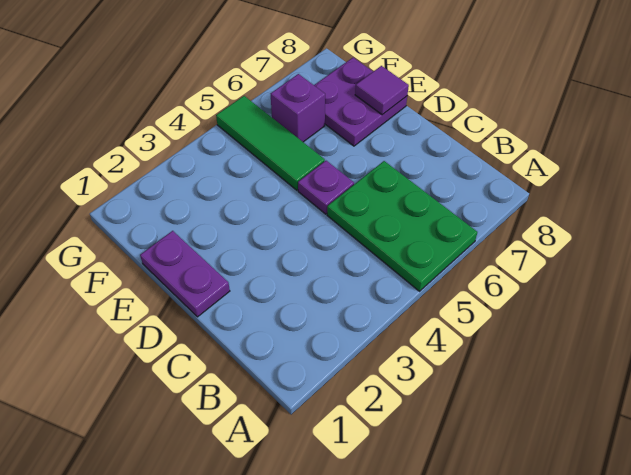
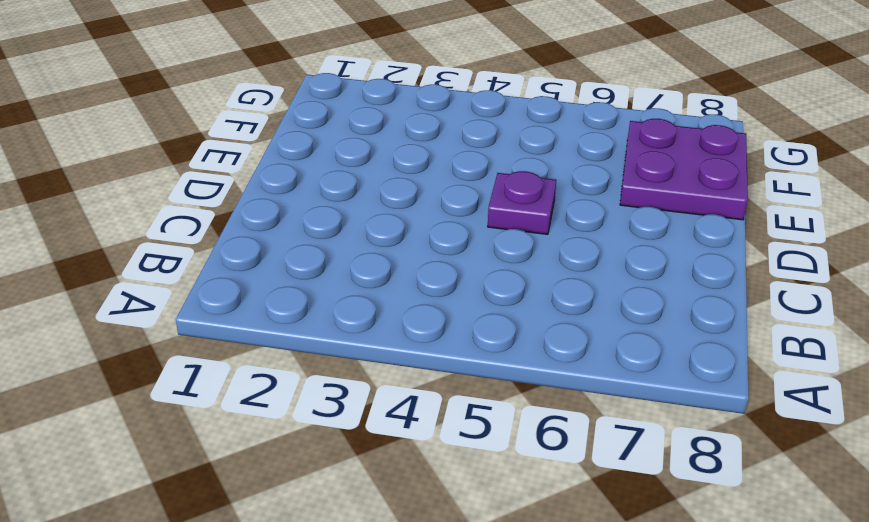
none -> green 2x3 plate [327,161,477,291]
none -> purple 1x2 plate [140,231,230,317]

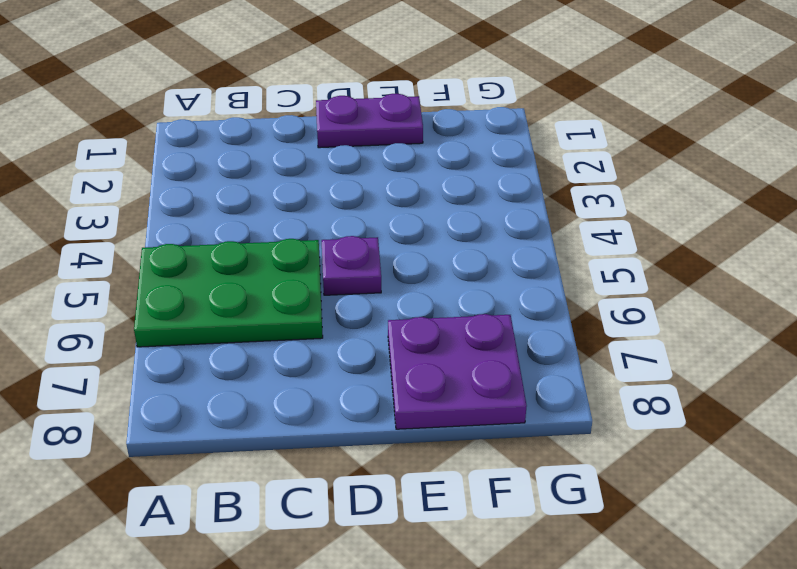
none -> green 1x3 tile [216,96,325,190]
none -> purple 1x1 brick [271,74,325,142]

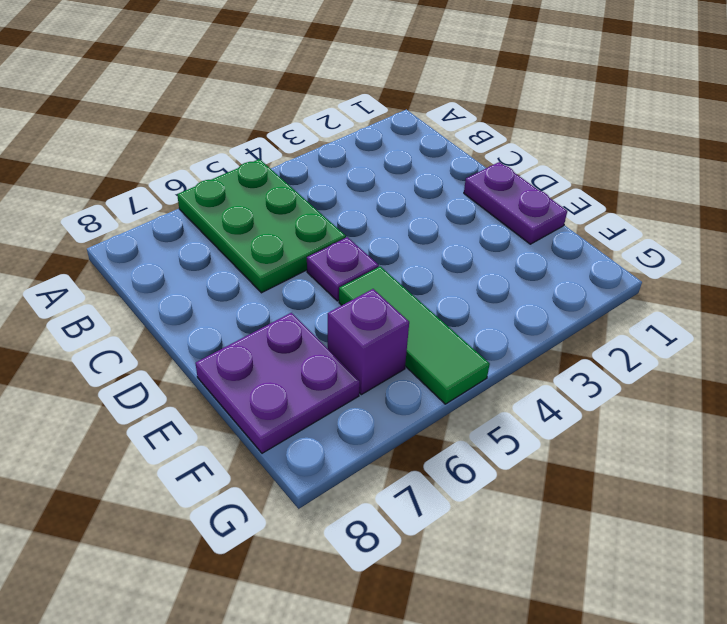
none -> purple 1x1 tile [355,66,409,115]

